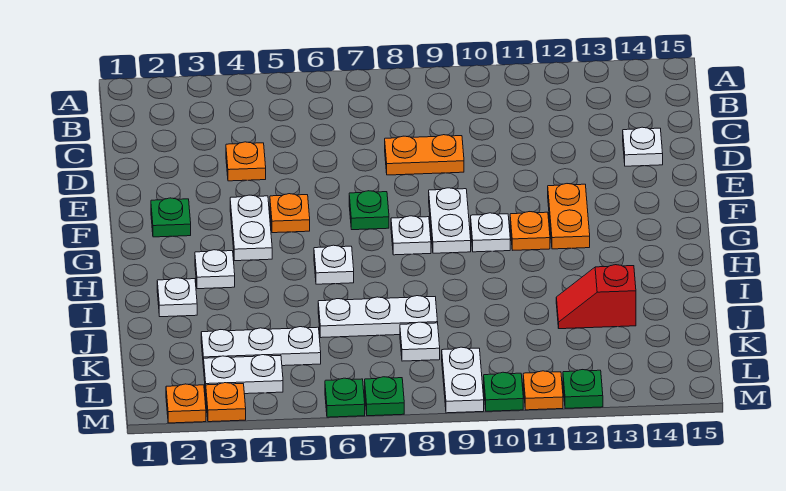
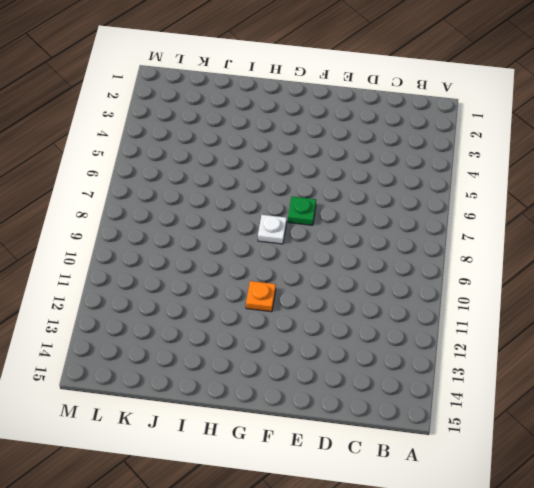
none -> orange 1x1 plate [226,142,266,181]
none -> orange 1x2 plate [385,135,464,175]
none -> white 1x1 plate [623,127,663,166]

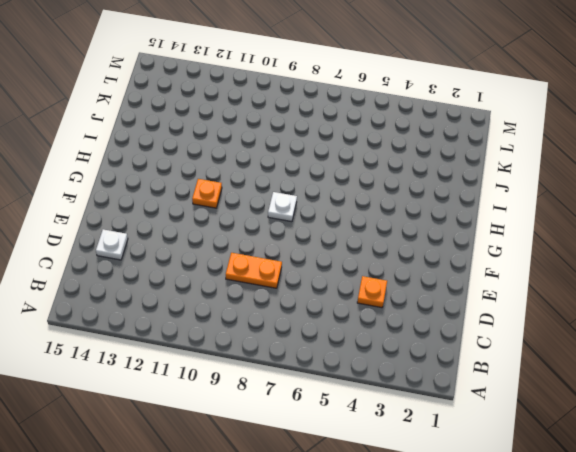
none -> green 1x1 plate [151,198,191,237]
none -> white 1x2 plate [230,195,272,261]
none -> orange 1x1 plate [270,194,310,233]

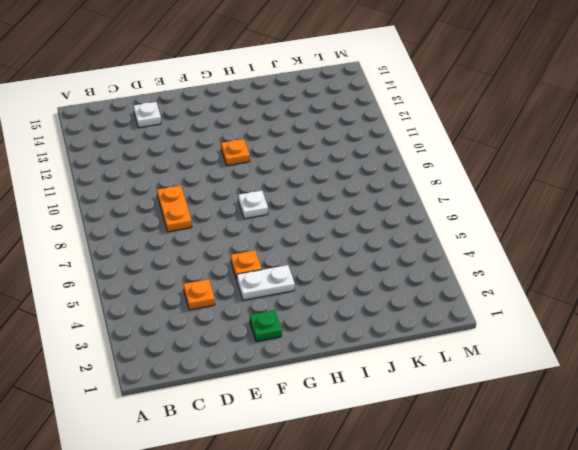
none -> green 1x1 plate [349,191,389,230]
none -> white 1x2 plate [429,188,471,253]
none -> orange 1x2 plate [548,184,590,249]

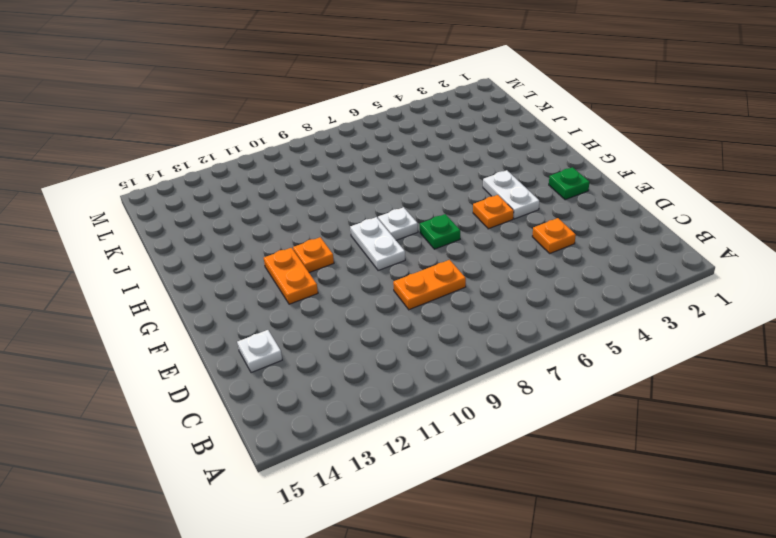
none -> white 1x1 plate [471,213,510,252]
none -> white 1x1 plate [195,250,235,289]
none -> white 1x1 plate [314,245,354,284]

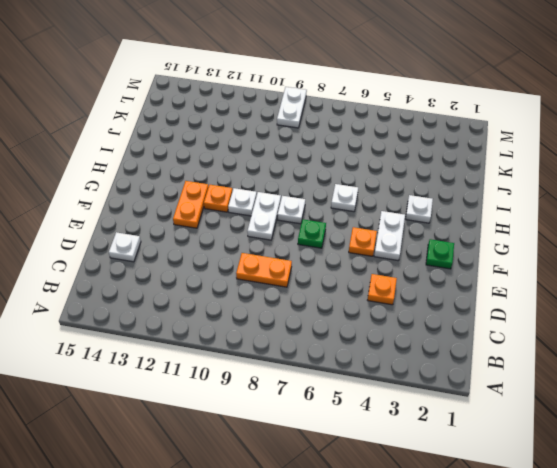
none -> white 1x1 plate [157,278,197,317]
none -> white 1x3 plate [318,296,438,338]
none -> red 1x2 slope [556,265,636,329]

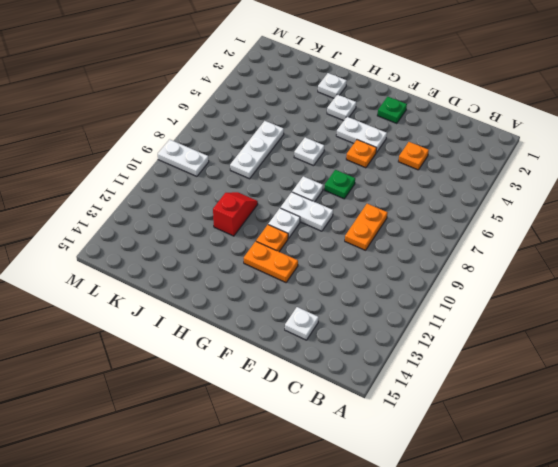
red 1x2 slope [213,192,258,236] -> red 1x2 slope moved to [556,265,636,329]
none -> white 1x3 plate [201,327,321,368]
none -> white 1x1 plate [400,322,440,361]
none -> white 1x2 plate [204,355,283,394]

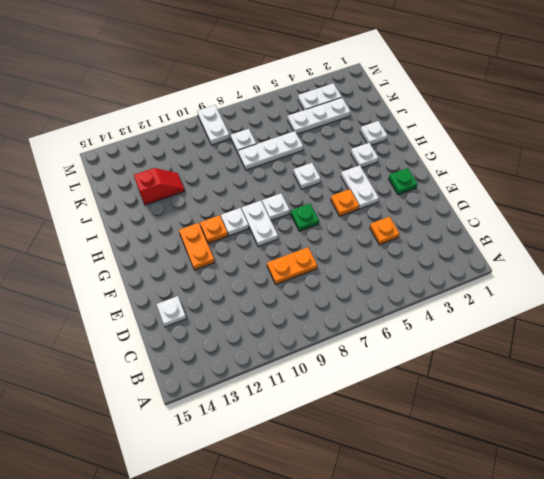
none -> orange 1x1 plate [166,384,206,423]
none -> orange 1x1 plate [206,383,246,422]
none -> green 1x1 plate [325,378,365,417]

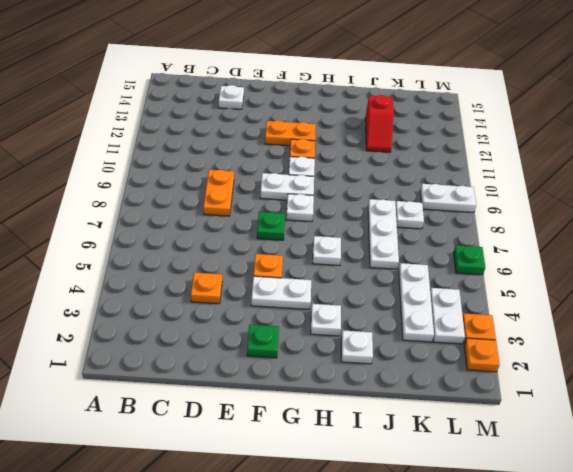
none -> green 1x1 plate [365,377,404,416]
none -> green 1x1 plate [484,372,523,411]
none -> orange 1x1 plate [523,371,563,410]

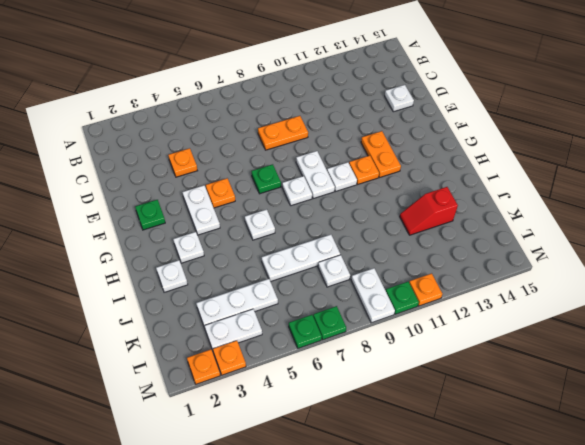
none -> green 1x1 plate [563,370,603,408]

